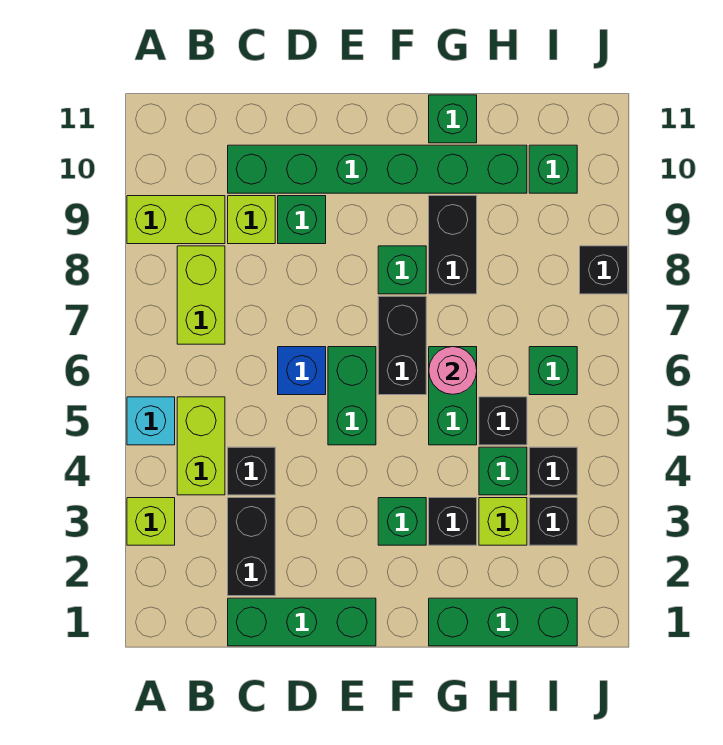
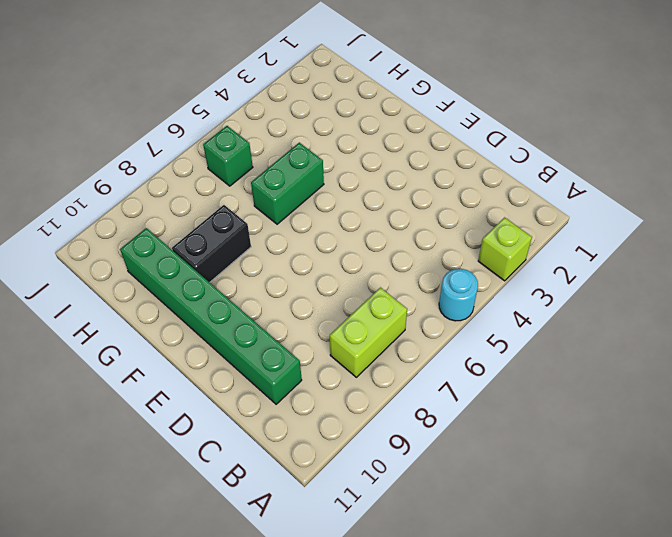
cyan 1x1 round brick [439,269,478,321] -> cyan 1x1 brick [127,397,175,445]
none -> lime 1x2 brick [127,196,225,244]
none -> lime 1x2 brick [177,397,225,495]
none -> green 1x3 brick [228,598,376,646]
none -> black 1x2 brick [228,498,275,596]

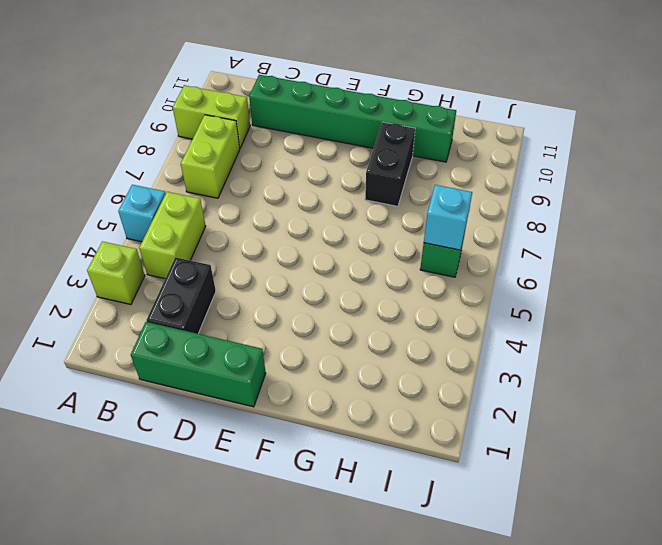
cyan 1x1 brick [424,185,472,250] -> none
none -> black 1x1 brick [228,447,275,495]
none -> lime 1x1 brick [228,196,275,244]
none -> blue 1x1 brick [278,347,326,395]
none -> green 1x1 brick [278,196,326,244]

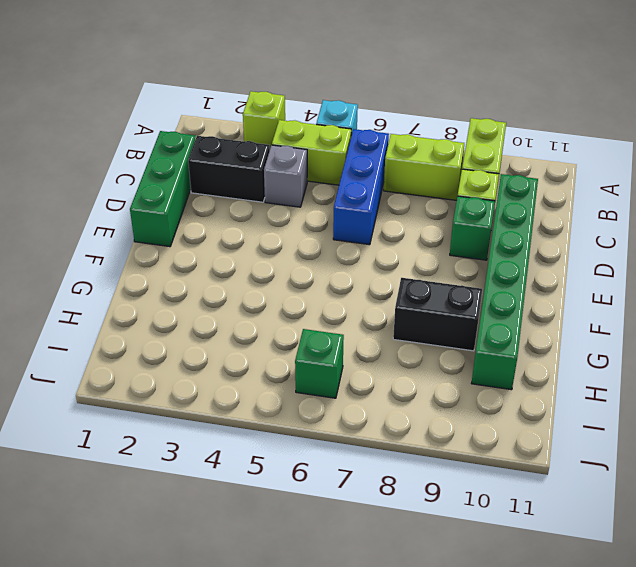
blue 1x3 brick [333,129,389,245] -> blue 1x1 brick [278,347,326,395]
grey 1x1 brick [264,145,307,207] -> black 1x1 brick [228,447,275,495]
none -> green 1x2 brick [328,347,376,445]
none -> green 1x1 brick [378,498,426,545]
none -> black 1x2 brick [378,296,426,395]
none -> green 1x1 brick [378,246,426,294]

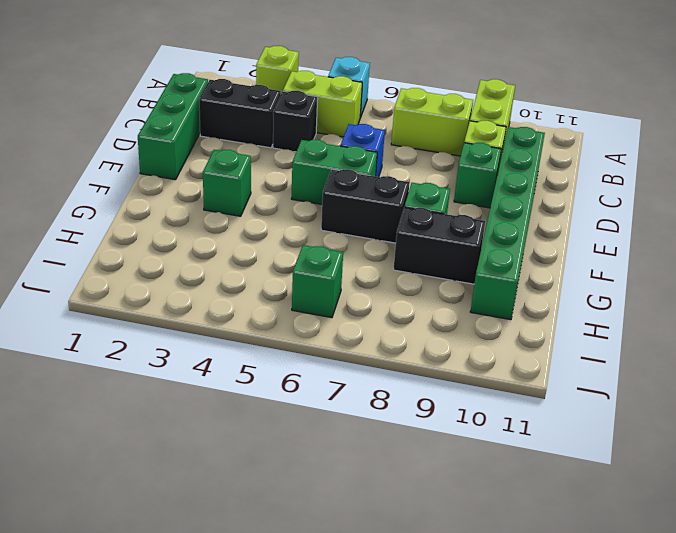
none -> green 1x3 brick [429,598,577,646]
none -> black 1x1 brick [429,498,477,545]
none -> green 1x2 brick [429,347,477,445]
none -> green 1x1 brick [429,95,477,143]

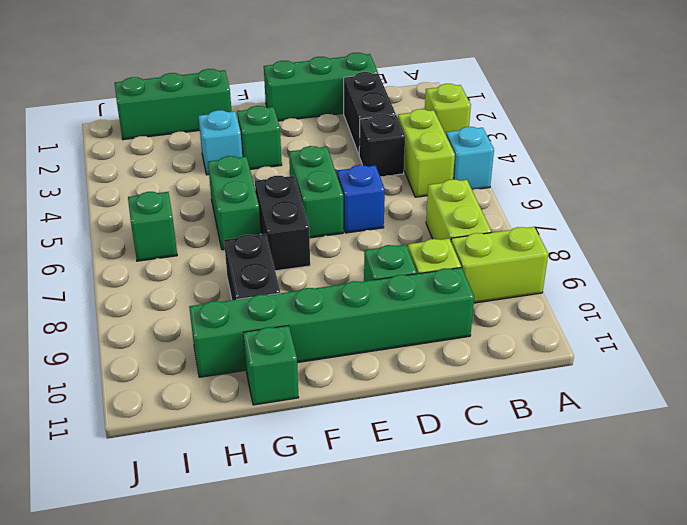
cyan 1x1 brick [198,110,242,175] -> black 1x1 brick [429,498,477,545]
none -> green 1x1 brick [378,246,426,294]
none -> lime 1x1 brick [479,498,527,545]
none -> green 1x1 brick [479,447,527,495]
none -> black 1x1 brick [479,397,527,445]

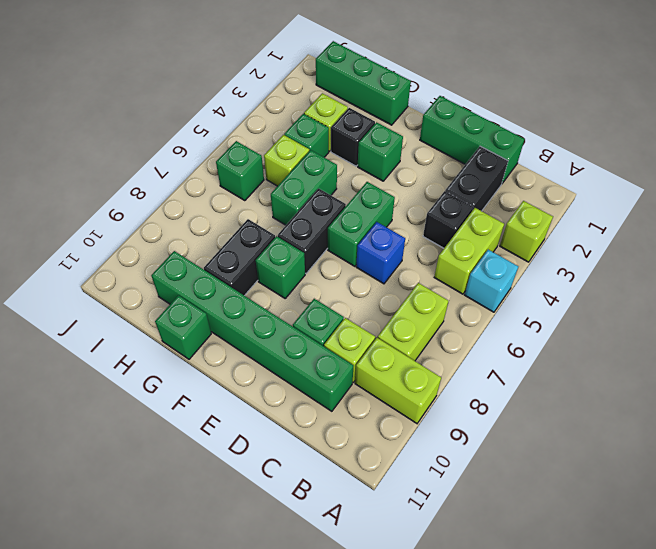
lime 1x1 brick [264,135,309,186] -> black 1x1 brick [479,397,527,445]
none -> black 1x1 brick [529,498,577,545]
none -> black 1x1 brick [529,447,577,495]
none -> green 1x1 brick [529,145,577,193]
none -> black 1x1 brick [580,246,628,294]

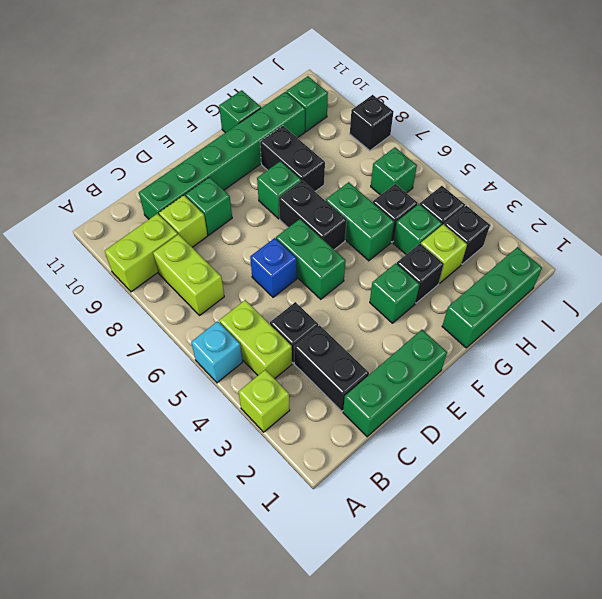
none -> pink 1x1 round brick [429,347,477,394]

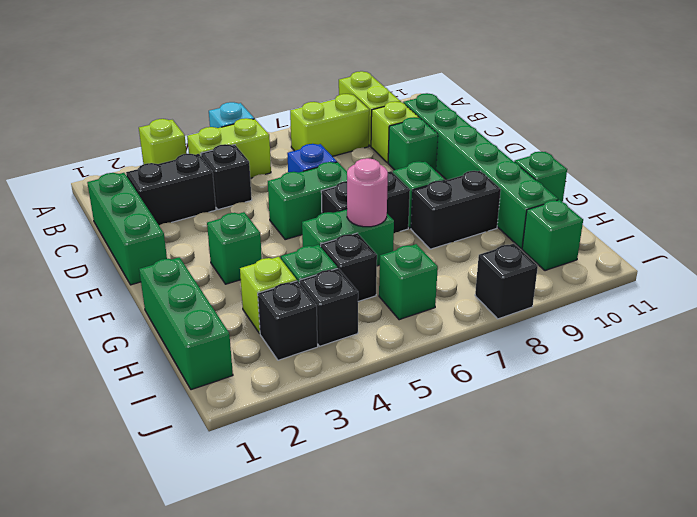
none -> black 1x1 brick [429,498,477,545]

